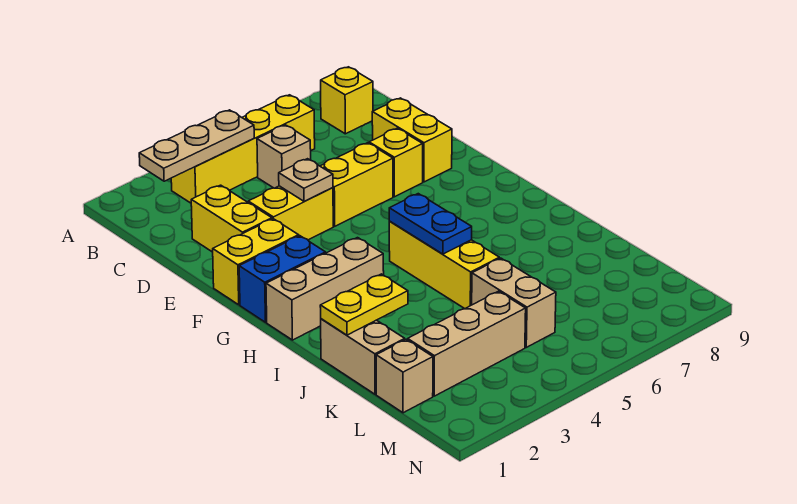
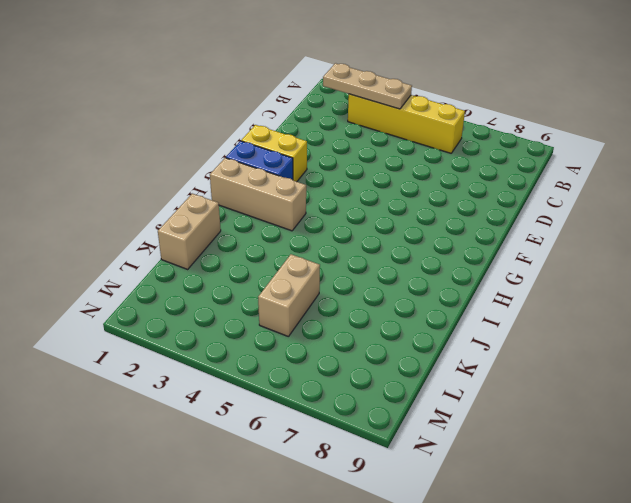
none -> yellow 1x1 brick [321,67,373,134]
none -> tan 1x1 brick [257,125,311,188]
none -> yellow 1x2 brick [191,185,272,252]

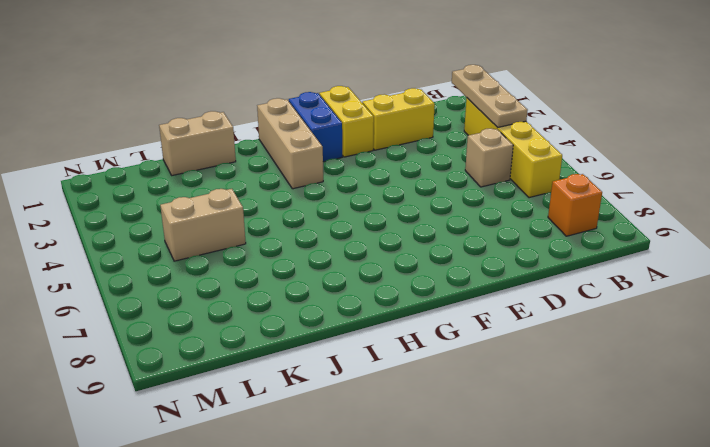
orange 1x1 brick [548,174,602,236] -> yellow 1x1 brick [321,67,373,134]
none -> yellow 1x2 brick [372,98,452,182]
none -> yellow 1x2 brick [248,186,333,240]
none -> yellow 1x2 brick [320,143,393,226]

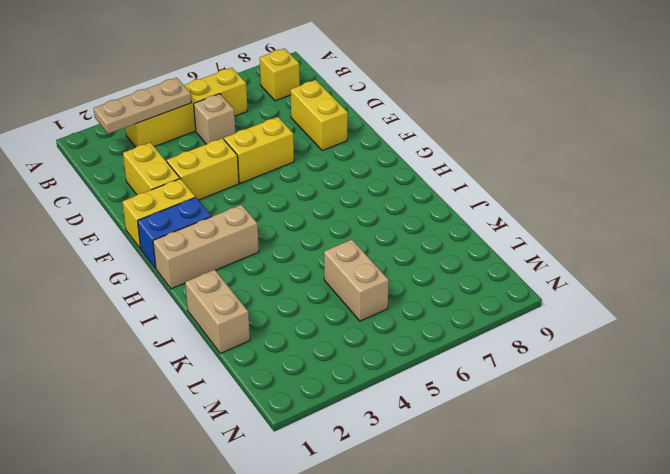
none -> yellow 1x1 brick [369,128,423,197]
none -> yellow 1x3 brick [389,222,499,309]
none -> tan 1x1 brick [376,340,433,413]

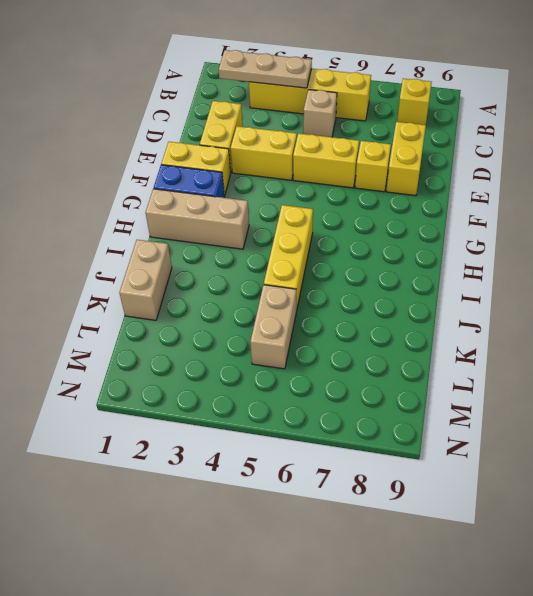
none -> tan 1x1 brick [376,340,433,413]
none -> tan 1x3 brick [408,291,526,396]
none -> tan 1x1 plate [279,159,333,202]

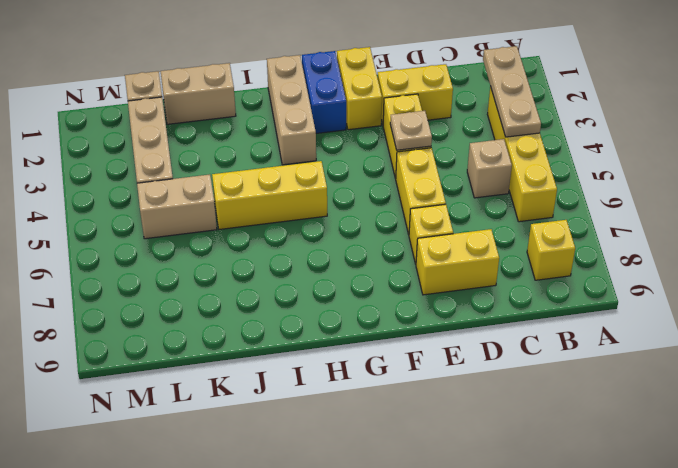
none -> blue 1x2 plate [389,194,472,254]
none -> yellow 1x2 plate [320,274,408,335]

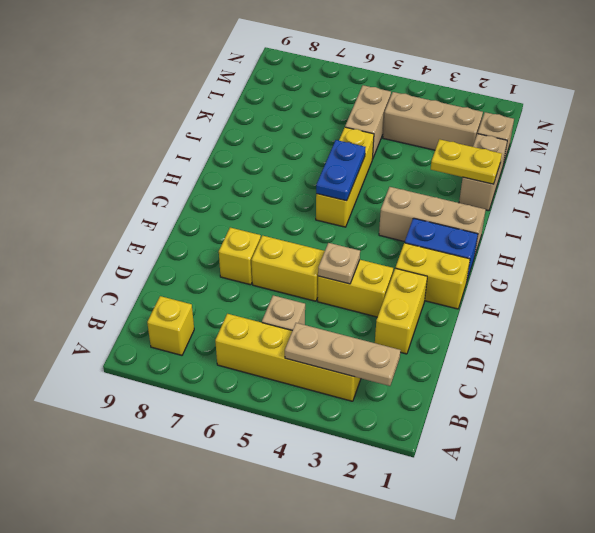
none -> yellow 1x2 brick [372,98,452,182]

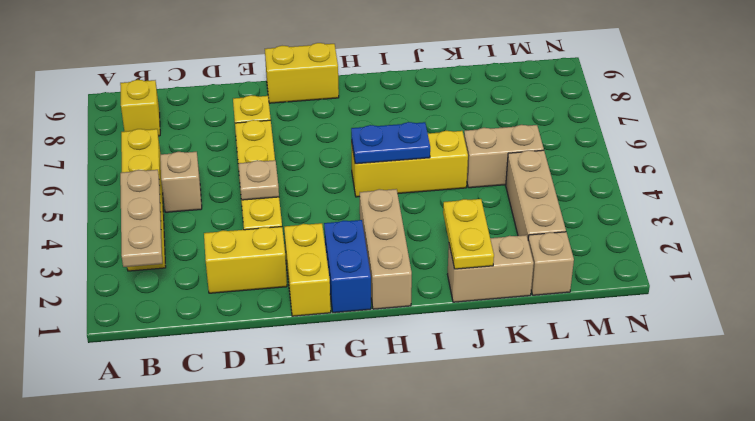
yellow 1x2 brick [265,43,339,103] -> yellow 1x2 brick moved to [372,98,452,182]

